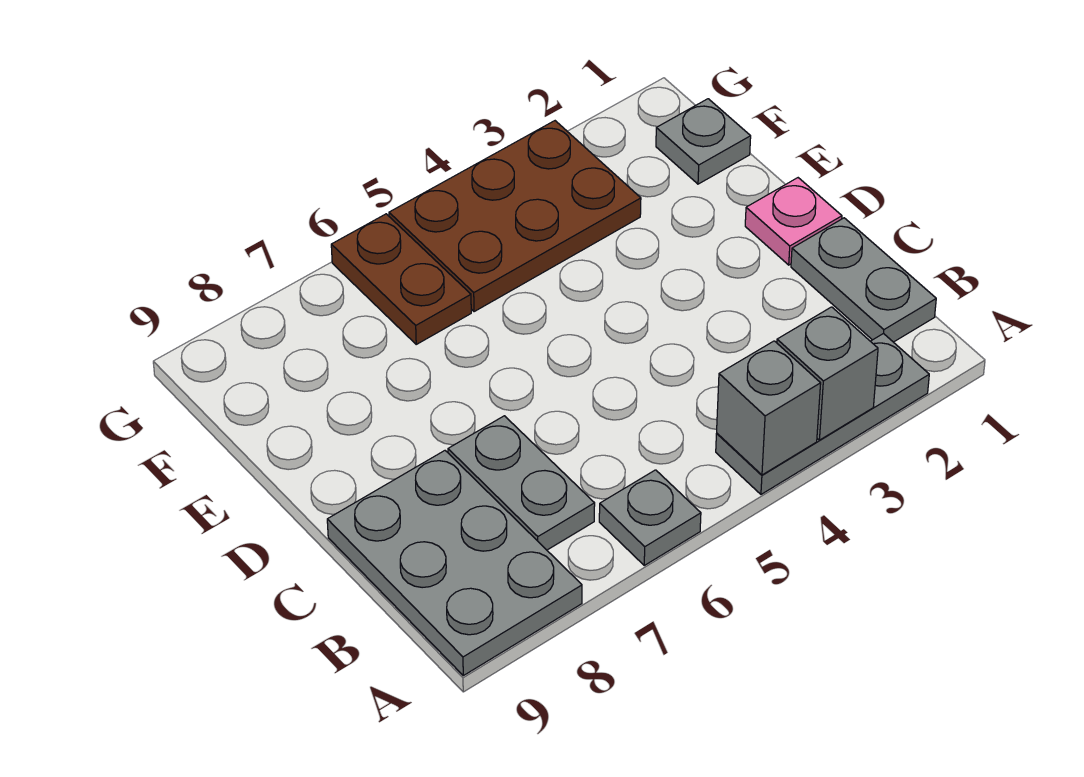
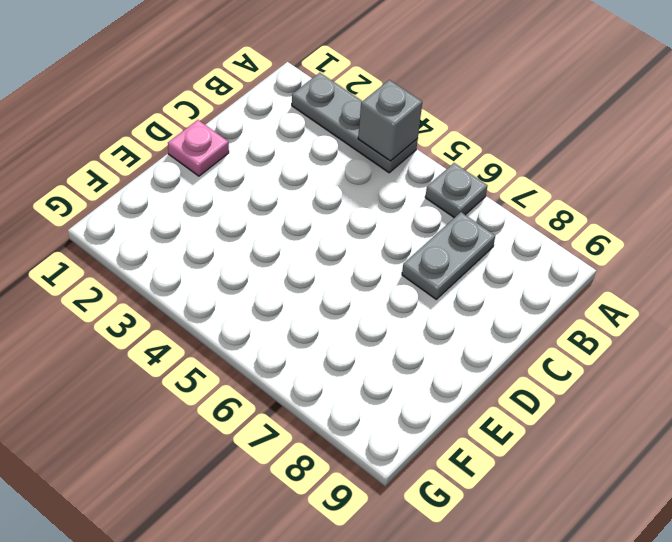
none -> grey 2x3 plate [327,451,582,676]
none -> grey 1x2 plate [791,218,936,342]

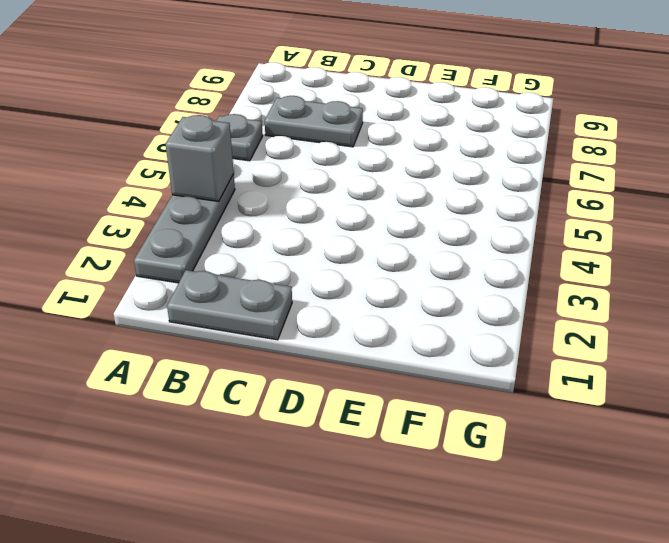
none -> grey 2x3 plate [327,451,582,676]
none -> pink 1x1 plate [745,178,842,265]

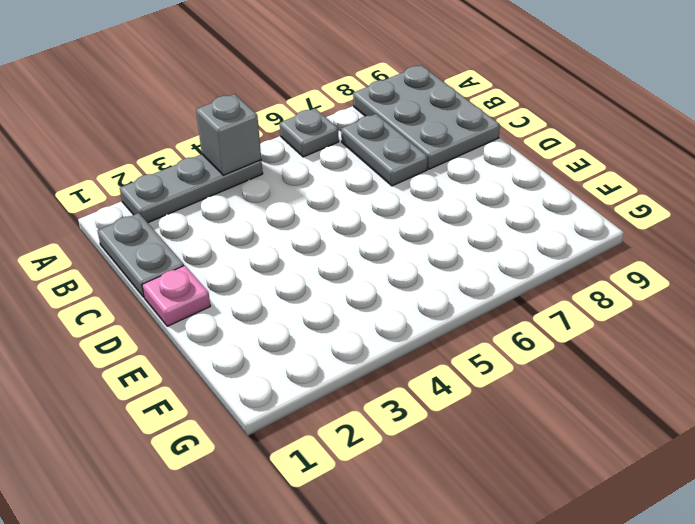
none -> grey 1x1 plate [656,99,751,184]
none -> brown 2x3 plate [389,121,641,312]

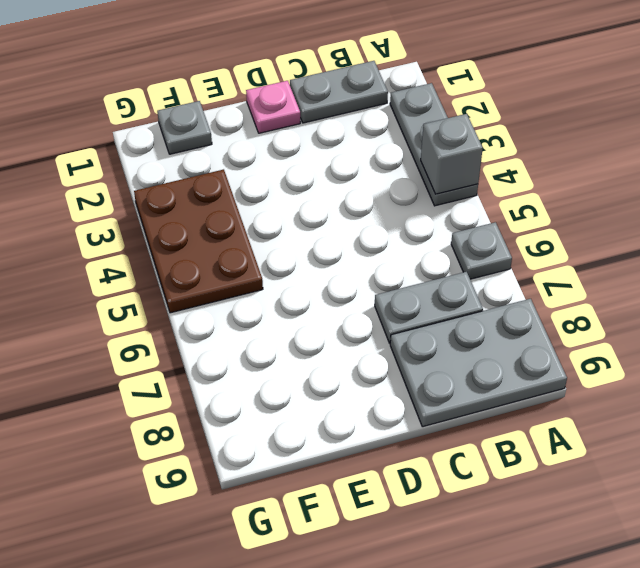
none -> brown 1x2 plate [331,214,471,344]
none -> grey 1x1 brick [777,307,878,440]

